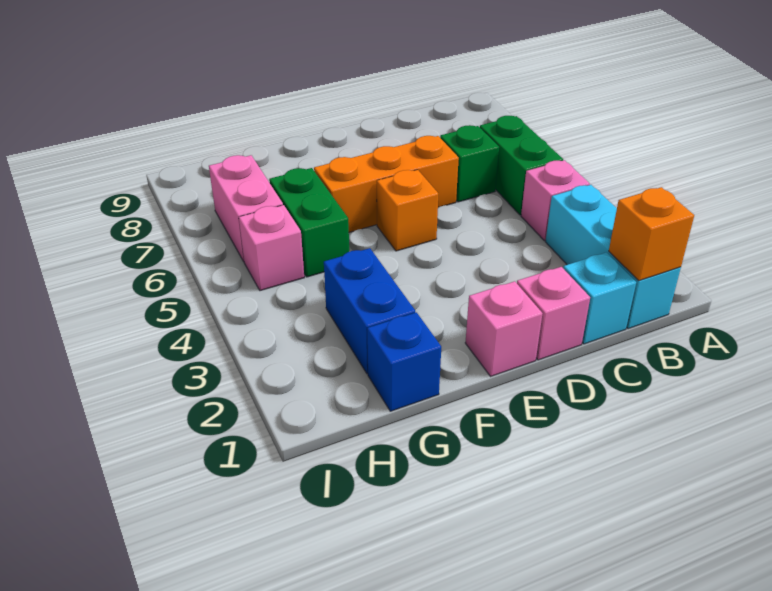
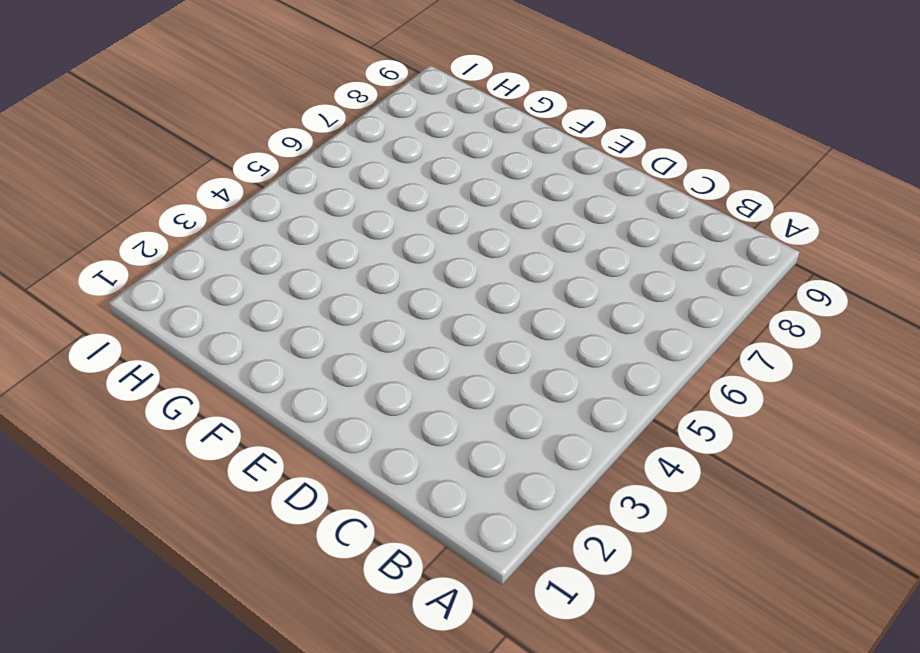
none -> cyan 1x3 brick [545,185,681,329]
none -> pink 1x1 brick [521,160,590,241]
none -> green 1x2 brick [480,116,563,215]

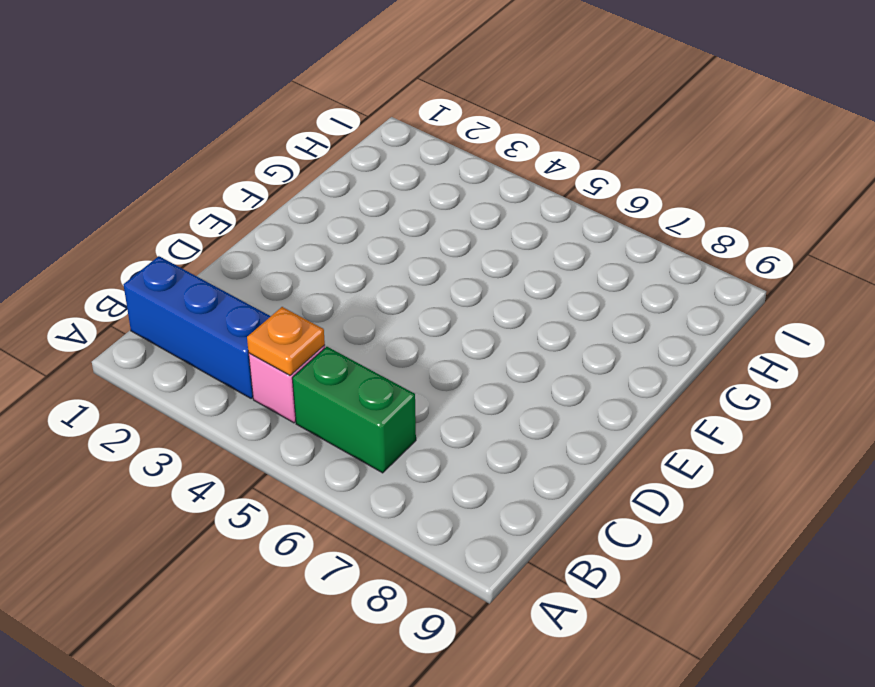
blue 1x3 brick [124,256,271,398] -> cyan 1x3 brick [545,185,681,329]
orange 1x1 plate [247,307,325,376] -> none
none -> cyan 1x1 brick [563,253,636,344]
none -> green 1x1 brick [440,125,499,202]
none -> pink 1x1 brick [517,267,590,360]

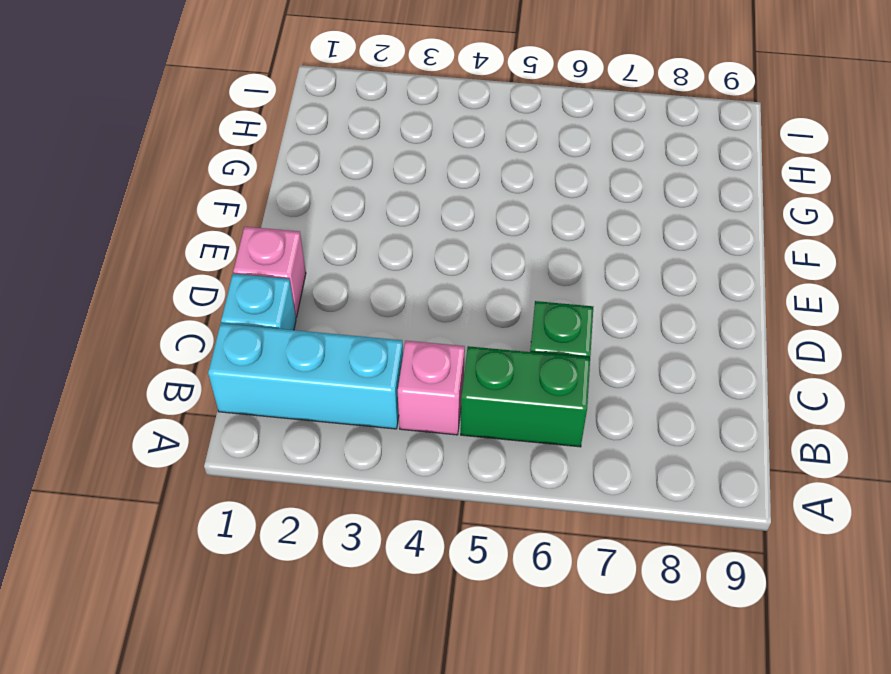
none -> orange 1x3 brick [314,136,459,232]
none -> pink 1x1 brick [465,281,543,376]
none -> orange 1x1 brick [377,170,438,251]

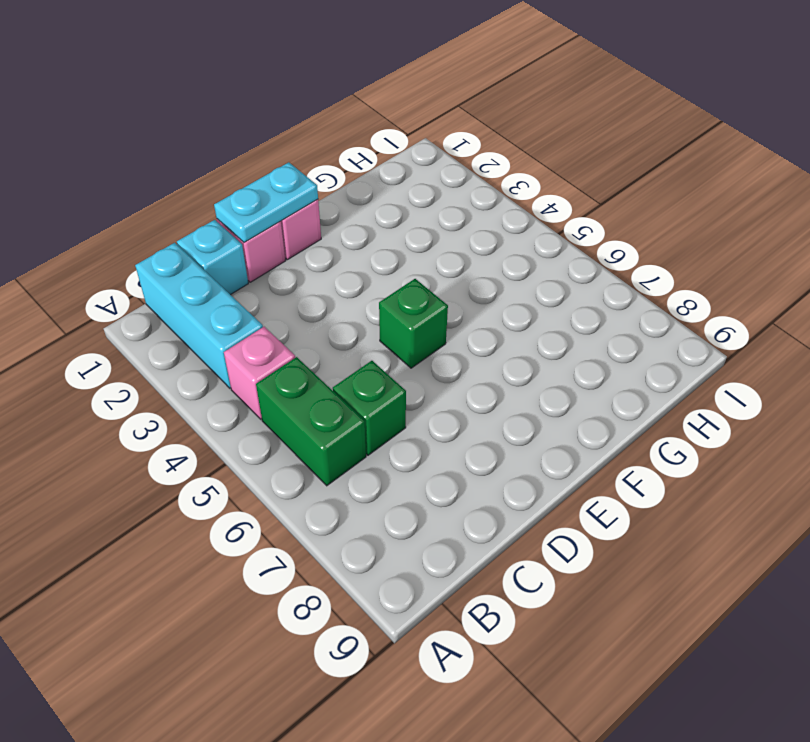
cyan 1x2 plate [214,162,318,242] -> none
green 1x1 brick [379,279,448,368] -> orange 1x1 brick [377,170,438,251]
none -> orange 1x3 brick [314,136,459,232]
none -> blue 1x1 brick [367,312,441,411]
none -> blue 1x2 brick [324,248,415,374]

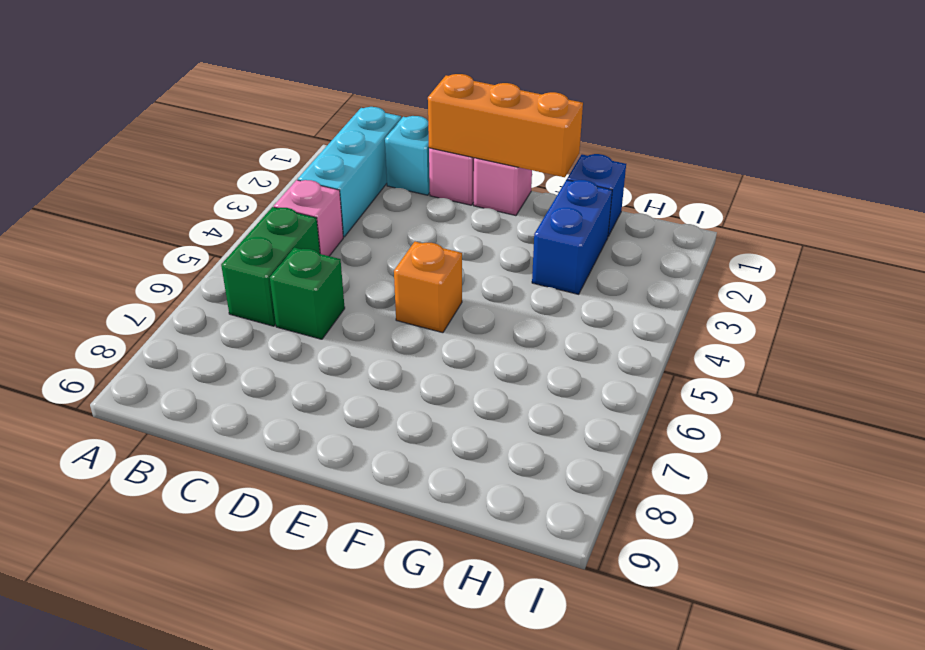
orange 1x3 brick [428,74,583,177] -> orange 1x3 brick moved to [314,136,459,232]
none -> green 1x2 brick [269,168,349,277]
none -> pink 1x1 brick [239,205,304,291]
none -> pink 1x2 brick [209,155,283,261]

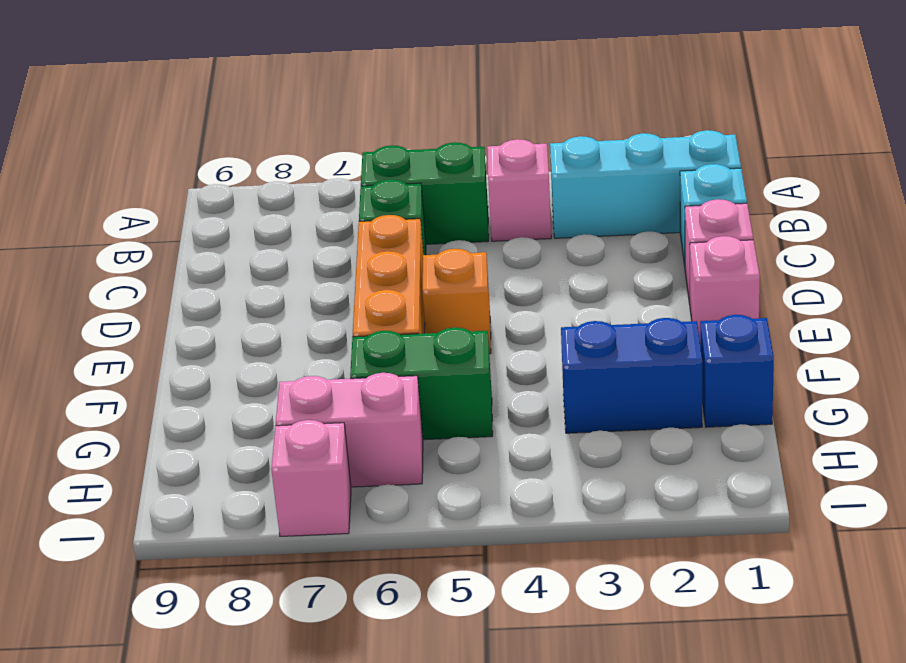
pink 1x1 brick [271,420,351,536] -> pink 1x1 brick moved to [239,205,304,291]
none -> orange 1x1 brick [609,187,694,281]

